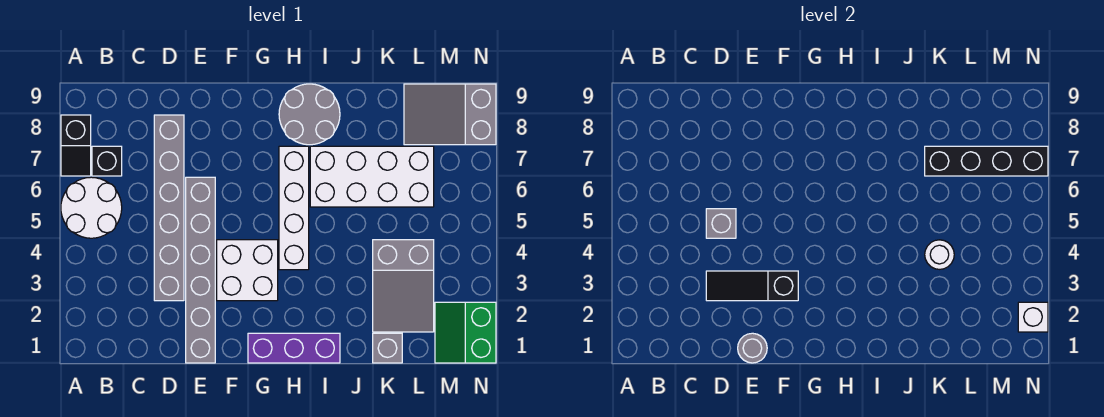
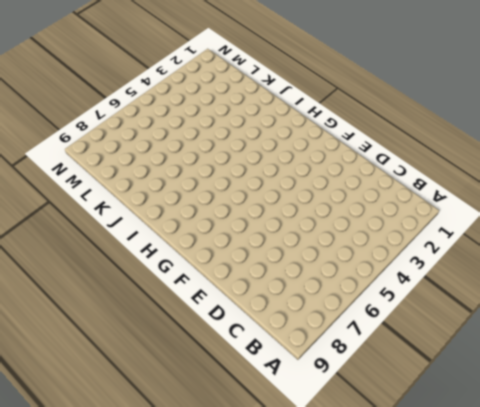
none -> white 2x2 round brick [61,177,122,238]
none -> black 1x2 slope [61,115,91,176]
none -> black 1x1 brick [92,146,122,176]

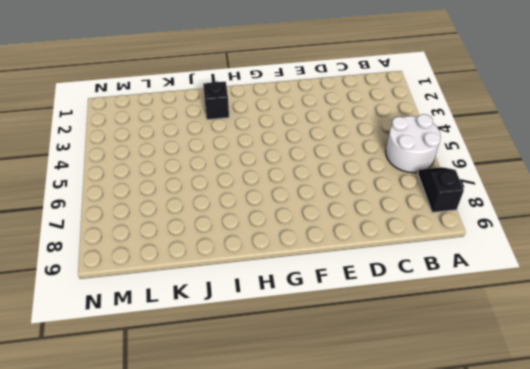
black 1x1 brick [203,81,229,120] -> black 1x1 brick moved to [92,146,122,176]
none -> grey 1x6 brick [154,115,184,301]
none -> grey 1x6 brick [186,177,215,363]
none -> white 2x2 brick [217,240,278,301]

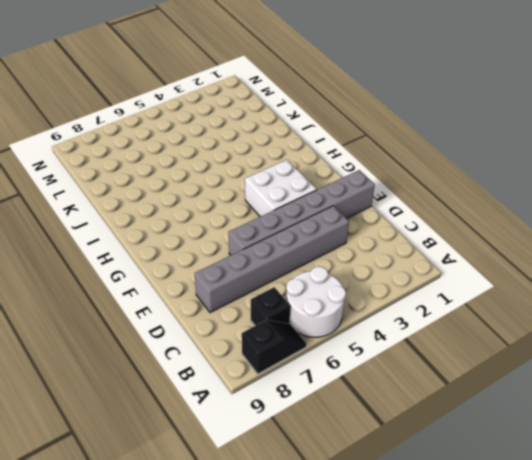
none -> purple 1x3 brick [248,333,340,363]
none -> white 1x4 brick [279,146,309,270]
none -> grey 2x2 round brick [279,84,340,145]

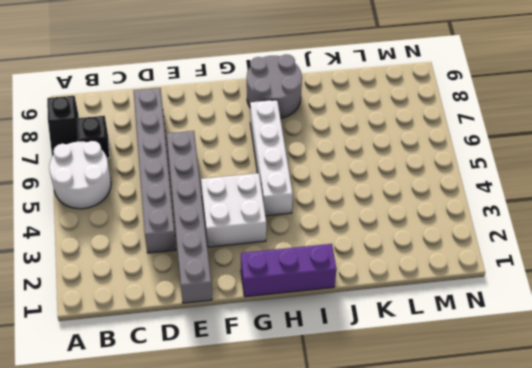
none -> white 2x4 brick [310,146,434,207]
none -> grey 1x1 brick [373,333,402,363]
none -> grey 2x3 slope [373,240,434,332]

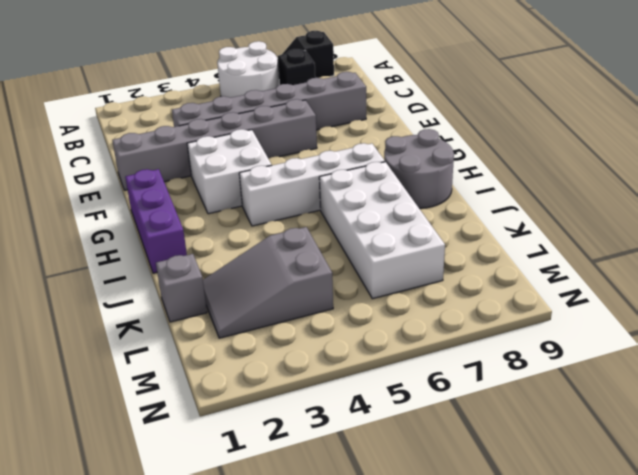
none -> grey 2x3 slope [404,84,496,145]
none -> green 2x2 slope [435,302,496,363]
none -> black 1x3 slope [706,271,798,301]

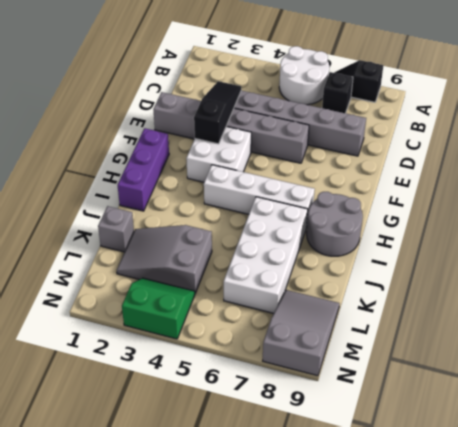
green 2x2 slope [122,278,195,339] -> green 2x2 slope moved to [435,302,496,363]
none -> grey 1x1 brick [706,209,736,238]
none -> grey 1x1 round brick [738,333,767,363]
none -> white 1x1 round brick [925,240,954,269]

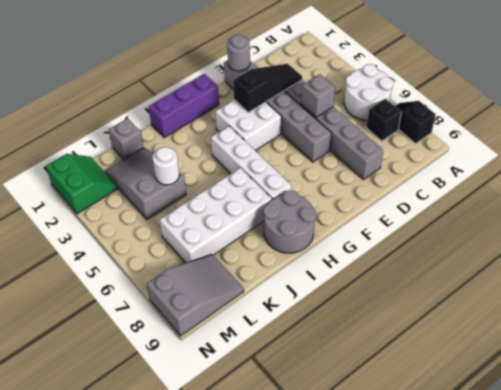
none -> black 1x4 brick [925,146,1048,176]
none -> white 1x1 brick [1018,302,1048,332]

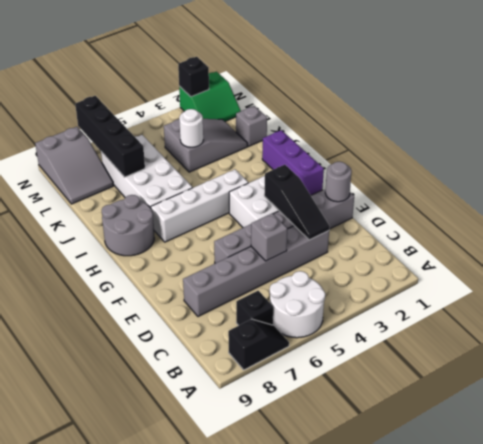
black 1x1 brick [178,57,209,97] -> white 1x1 brick [1018,302,1048,332]

